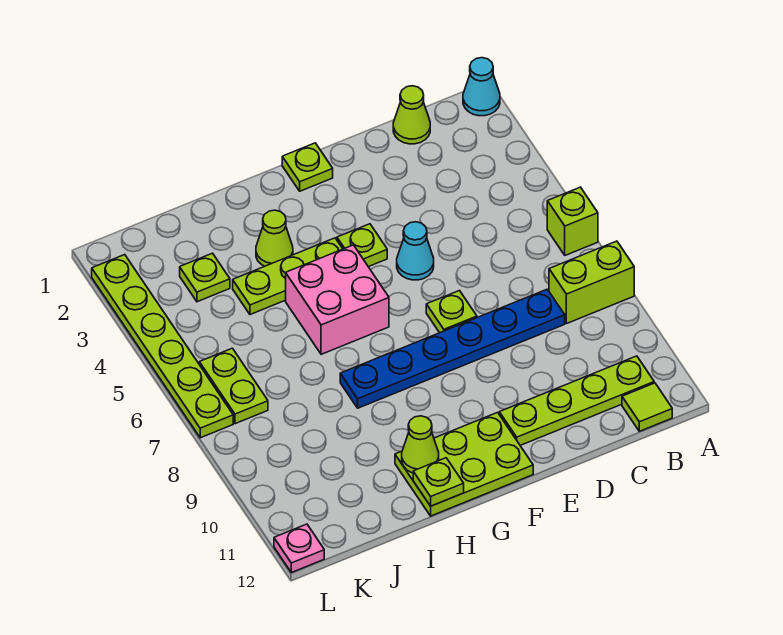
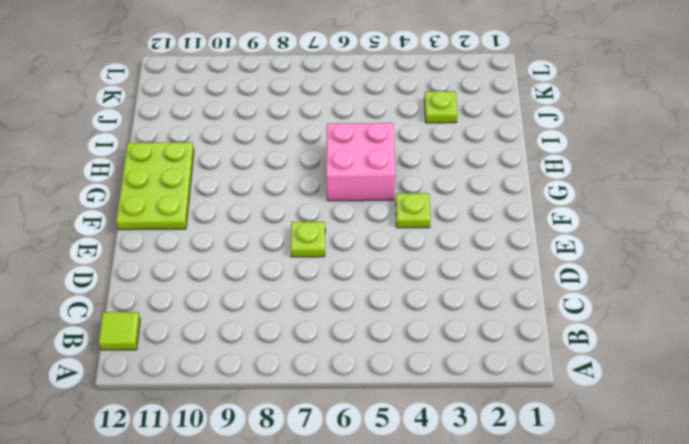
none -> cyan 1x1 cone [463,58,500,116]
none -> lime 1x1 brick [547,187,598,255]
none -> lime 1x2 brick [549,241,634,324]

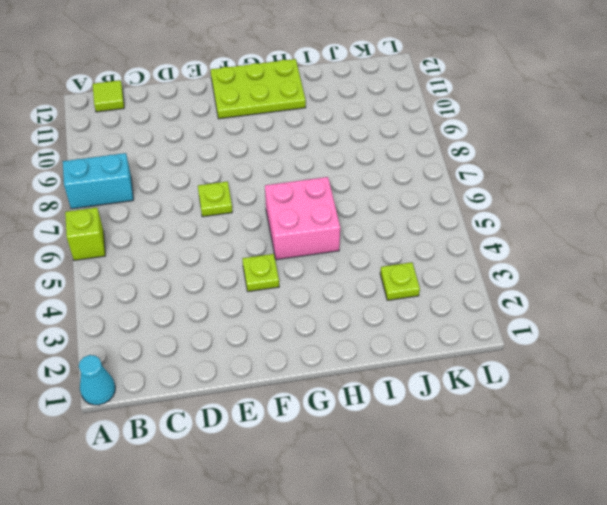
cyan 1x2 brick [63,153,133,209] -> lime 1x2 brick [549,241,634,324]
none -> lime 1x4 plate [499,356,654,445]
none -> lime 1x1 cone [393,86,430,144]
none -> blue 1x6 plate [340,289,565,408]

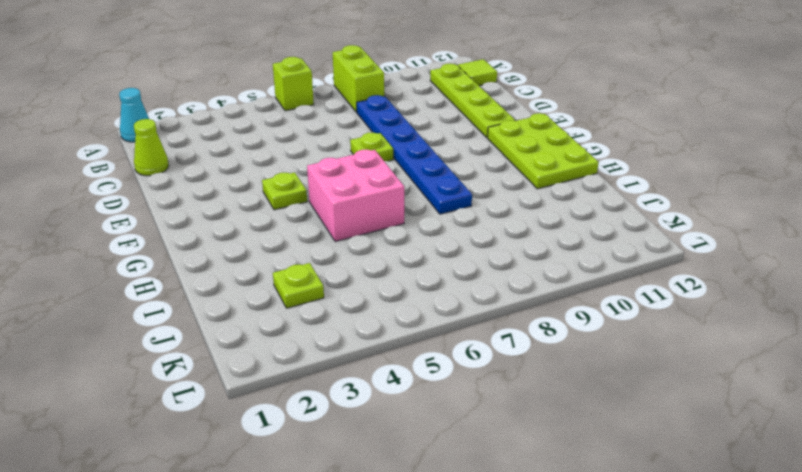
none -> cyan 1x1 cone [397,222,434,280]
none -> lime 1x1 plate [282,143,333,191]
none -> lime 1x3 plate [233,238,343,315]

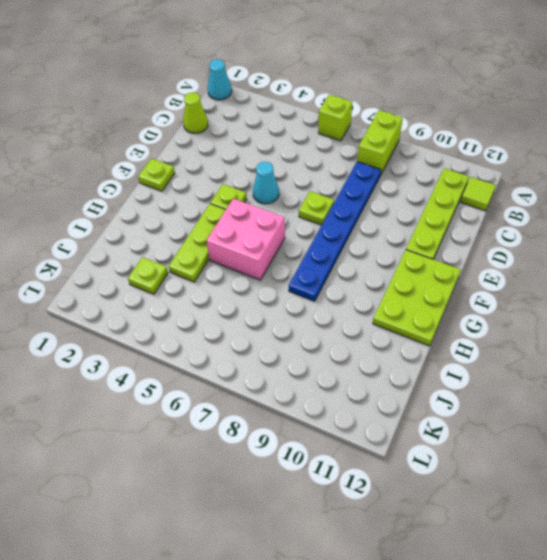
none -> lime 1x1 cone [256,210,293,266]
none -> lime 1x2 plate [199,348,268,424]
none -> lime 1x6 plate [92,255,233,438]

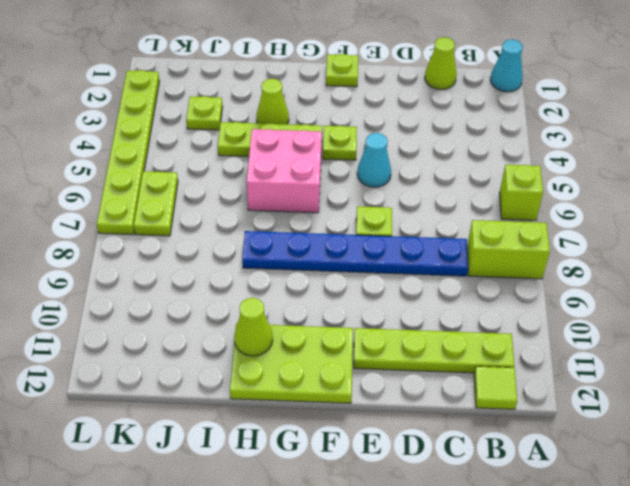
none -> pink 1x1 plate [274,524,324,573]
none -> lime 1x1 plate [413,458,464,506]

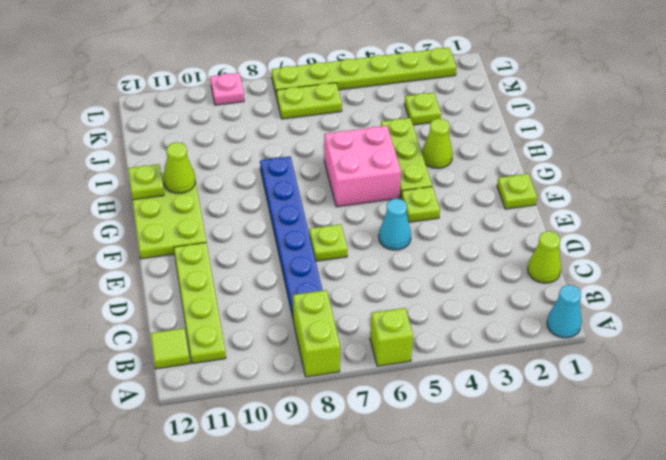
pink 1x1 plate [210,73,244,105] -> pink 1x1 plate moved to [274,524,324,573]

